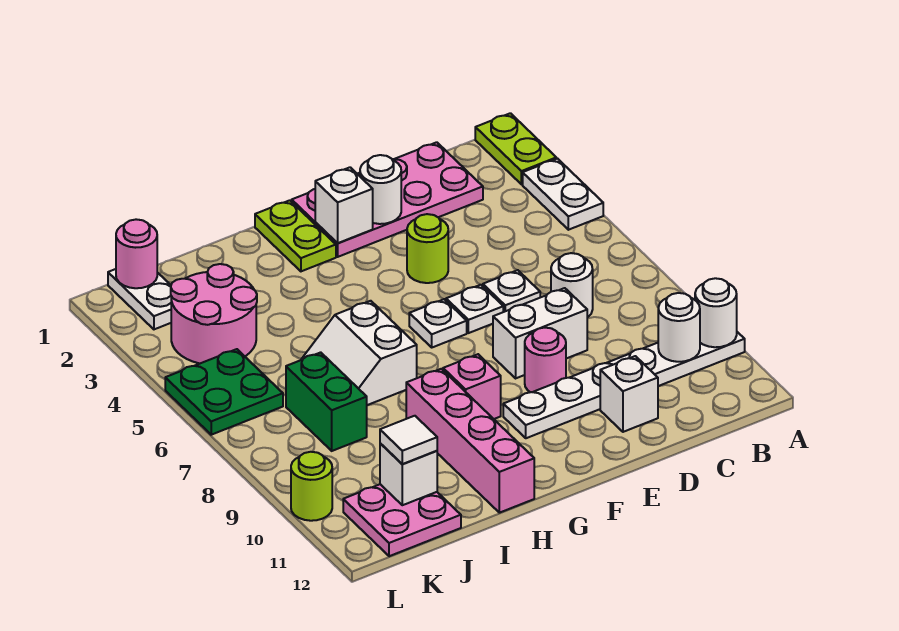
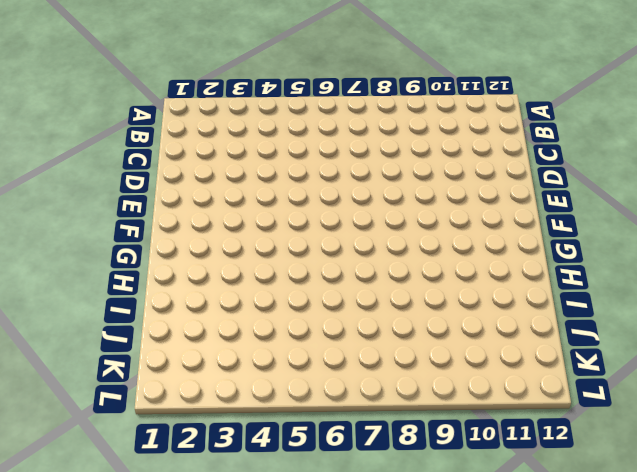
none -> lime 1x2 plate [475,113,556,184]
none -> white 1x2 plate [523,159,603,230]
none -> white 1x6 plate [503,332,745,438]

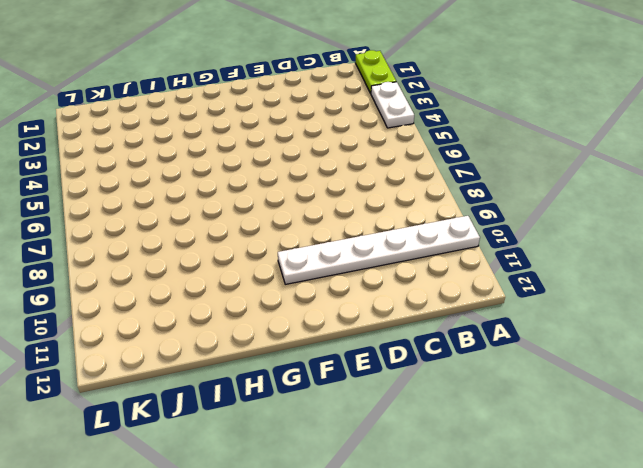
none -> pink 2x4 plate [292,142,483,257]
none -> white 1x1 round brick [551,253,593,318]
none -> white 1x1 plate [483,270,540,312]

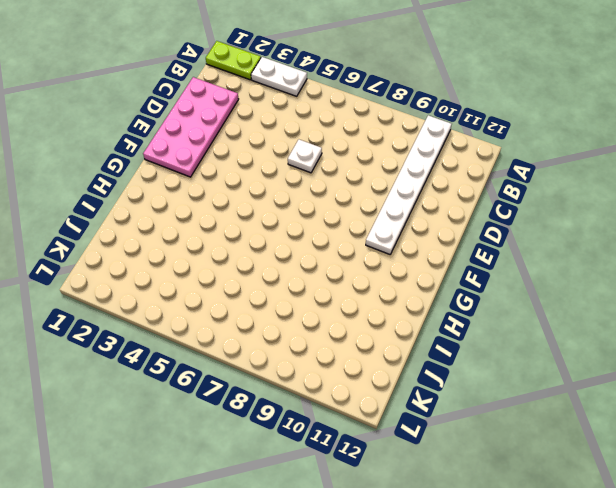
none -> white 1x1 round brick [551,253,593,318]
none -> white 1x2 brick [493,288,587,378]
none -> white 1x1 brick [600,356,658,432]

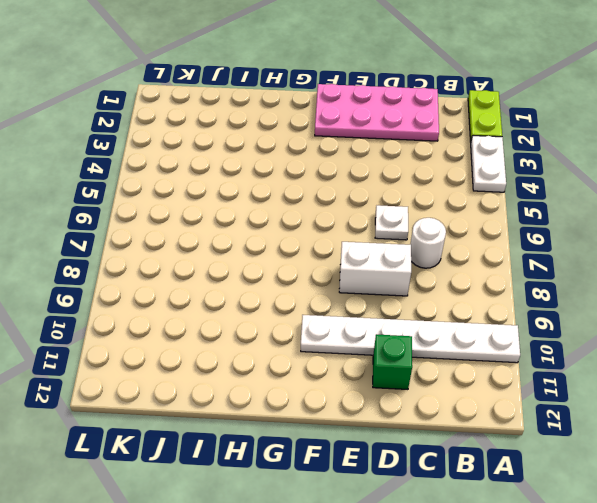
green 1x1 brick [373,334,412,389] -> white 1x1 brick [600,356,658,432]
none -> lime 1x1 round brick [407,214,448,283]
none -> white 1x1 plate [446,285,503,333]
none -> pink 1x1 round brick [525,328,566,392]

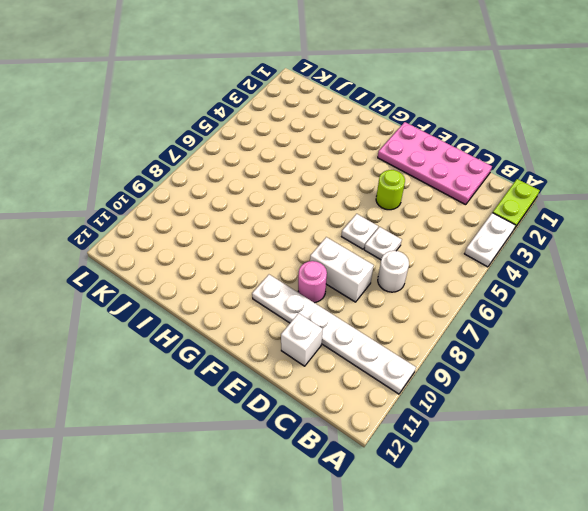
none -> white 1x1 plate [409,299,467,347]
none -> lime 1x2 plate [255,200,336,271]
none -> pink 1x1 brick [443,354,501,419]

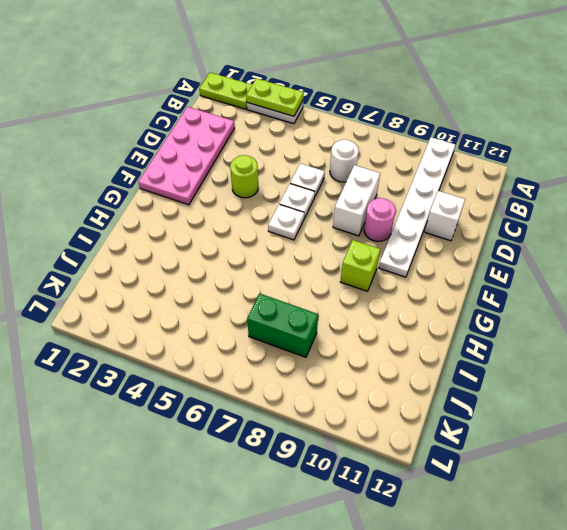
lime 1x2 plate [246,78,304,116] -> lime 1x2 plate moved to [255,200,336,271]
lime 1x1 brick [340,240,380,291] -> pink 1x1 brick [443,354,501,419]
none -> white 2x2 slope [301,301,417,405]
none -> pink 1x4 brick [406,369,534,513]
none -> pink 2x2 round brick [171,264,257,363]

